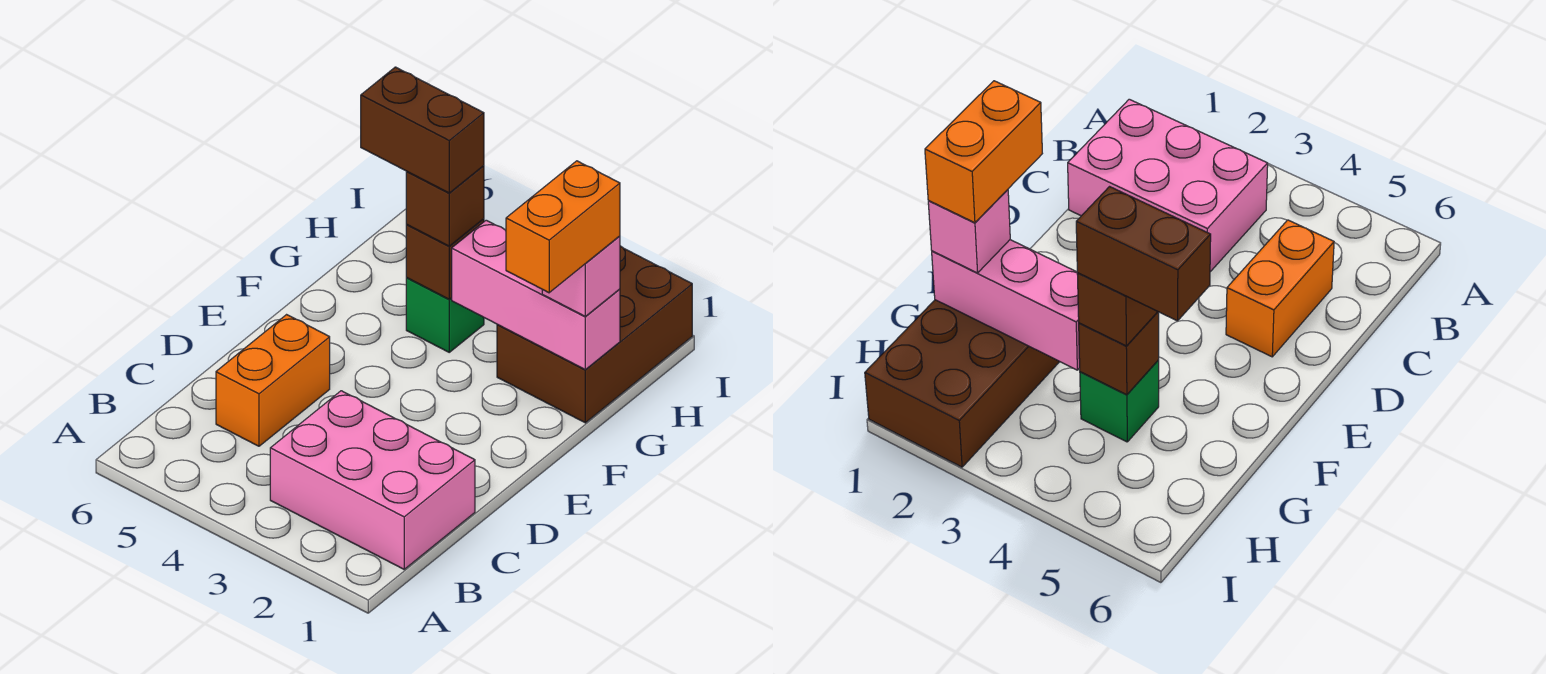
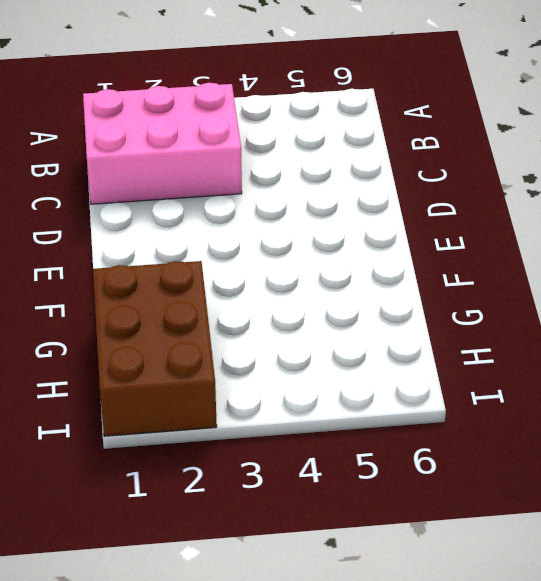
none -> orange 1x2 brick [216,315,330,446]
none -> green 1x1 brick [406,278,484,352]

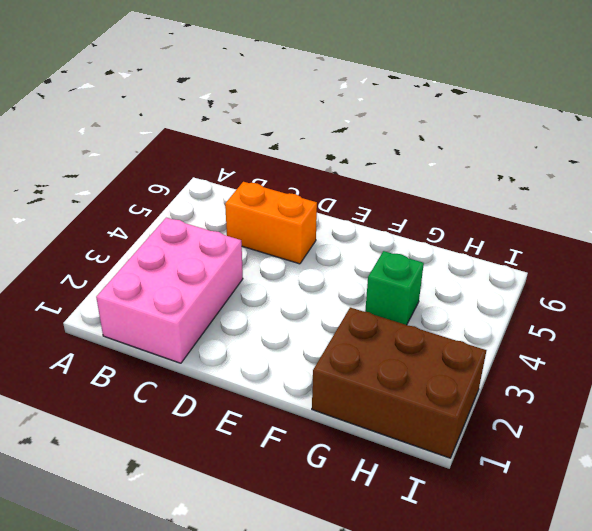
none -> pink 1x3 brick [452,220,620,370]
none -> brown 1x1 brick [406,219,484,299]

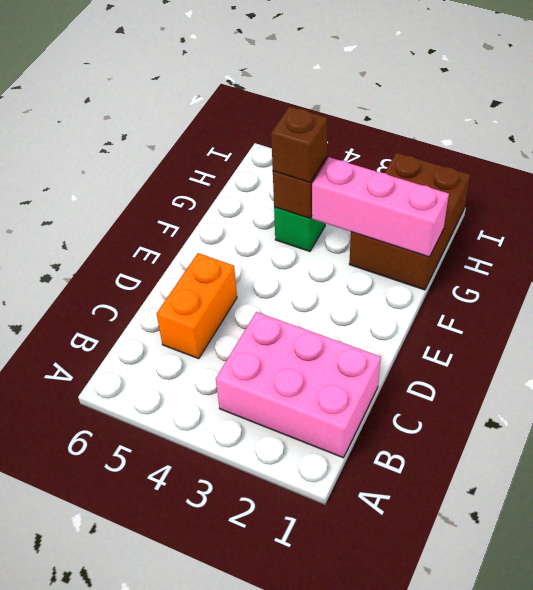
none -> pink 1x1 brick [542,236,620,316]
none -> orange 1x2 brick [506,161,620,293]

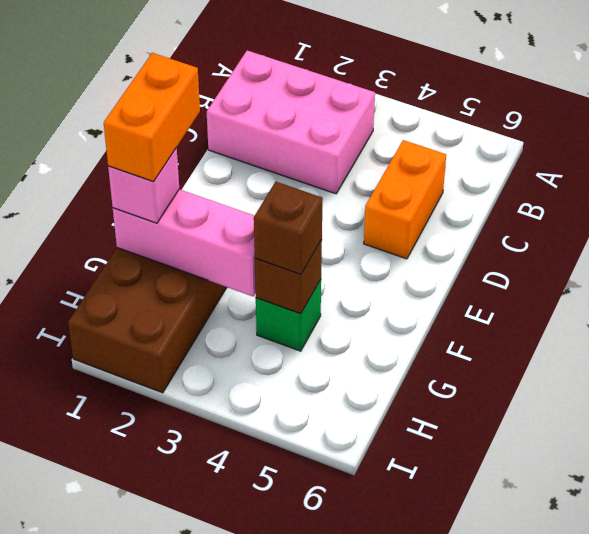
none -> brown 1x2 brick [361,67,484,193]

